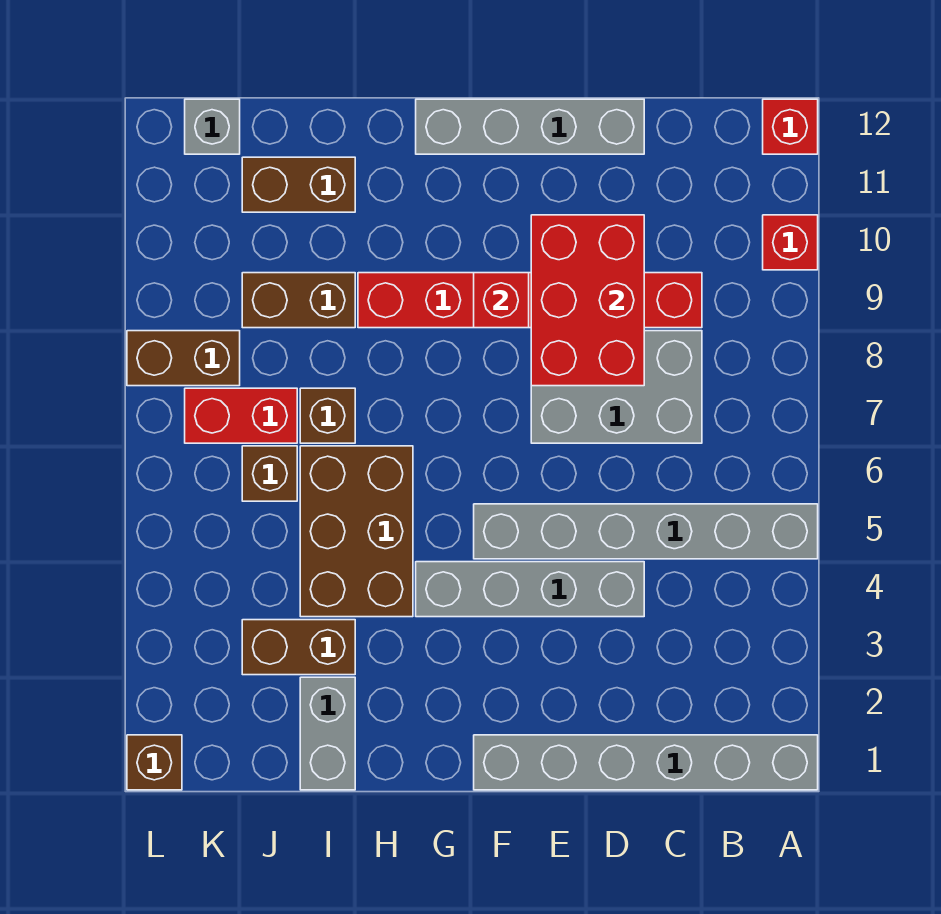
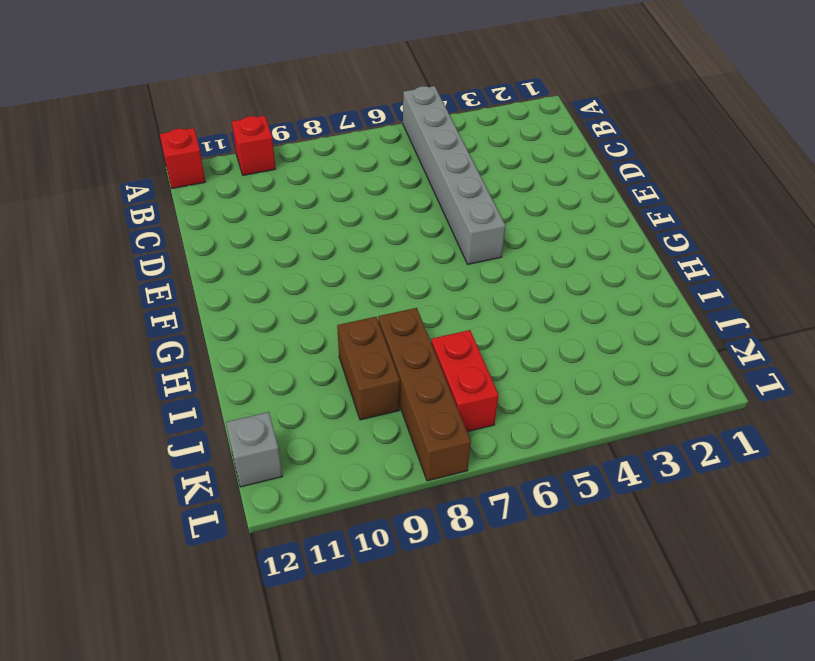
brown 1x4 brick [378,308,471,481] -> brown 1x2 brick [127,331,240,386]
none -> grey 1x6 brick [474,735,818,790]
none -> grey 2x3 brick [531,331,702,443]
none -> red 1x6 brick [358,273,702,328]

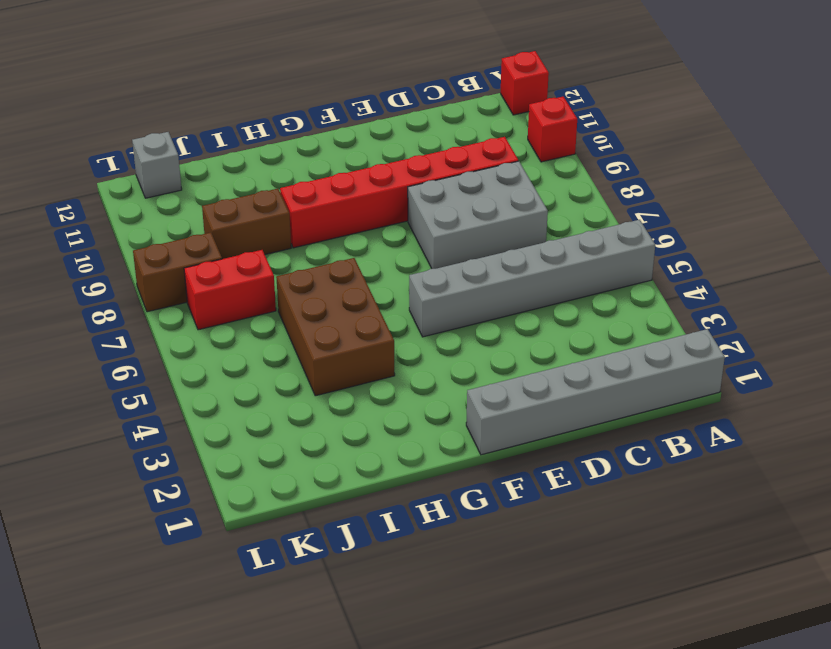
none -> grey 1x4 brick [416,562,644,617]
none -> grey 1x4 brick [416,99,644,154]
none -> grey 1x2 brick [300,677,355,790]

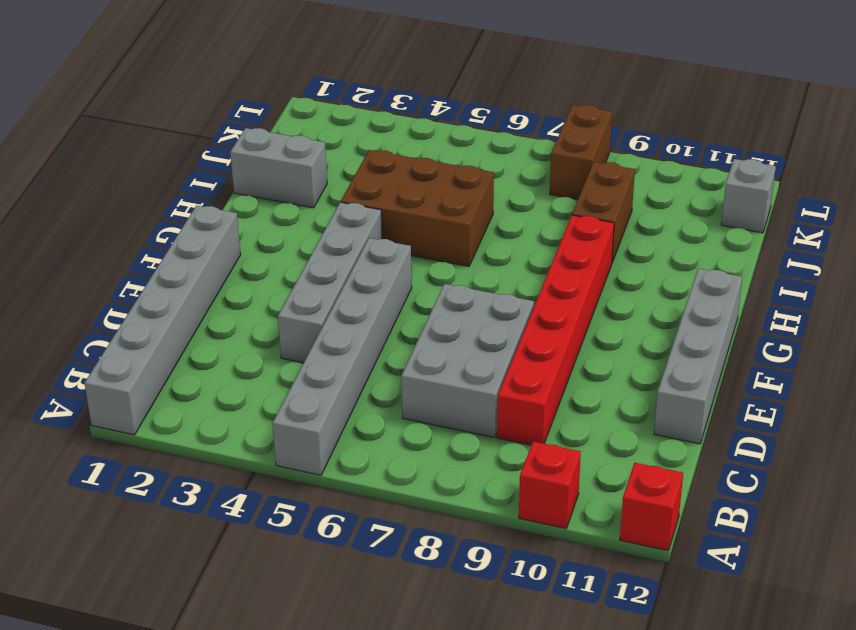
none -> brown 1x2 brick [242,620,355,675]
none -> brown 1x1 brick [300,388,355,443]
none -> brown 1x2 brick [242,157,355,212]

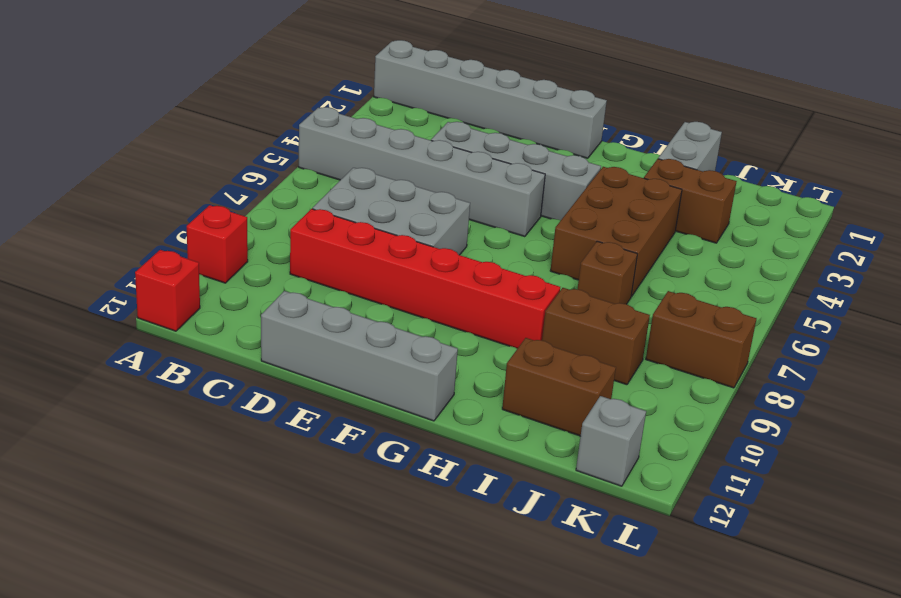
none -> brown 1x1 brick [242,446,297,501]
none -> red 1x2 brick [185,388,297,443]
none -> brown 1x1 brick [127,735,182,790]

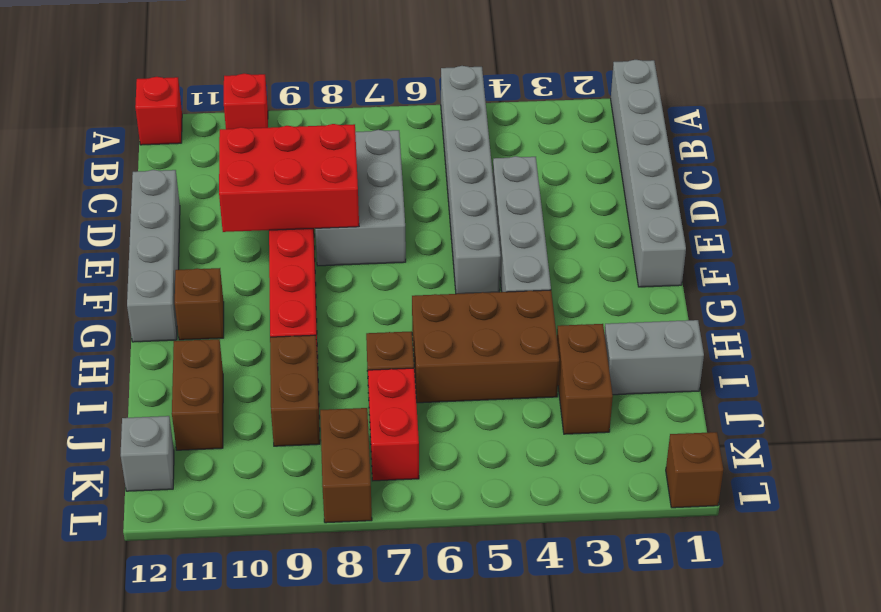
brown 1x1 brick [175,268,224,340] -> brown 1x1 brick moved to [242,446,297,501]
none -> red 1x1 brick [474,273,529,328]

